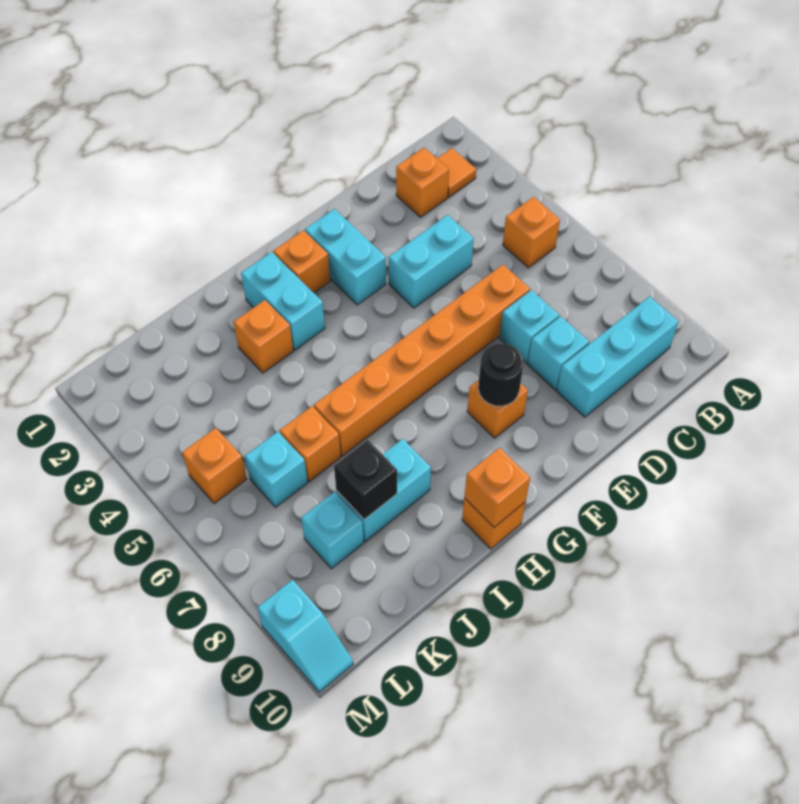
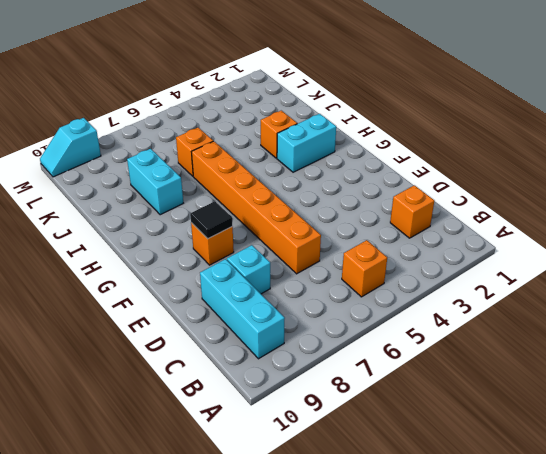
black 1x1 tile [190,201,232,239] -> black 1x1 round brick [478,343,523,406]
none -> orange 1x1 tile [437,148,476,197]
none -> cyan 1x2 brick [388,215,474,308]
none -> cyan 1x1 brick [500,290,559,363]

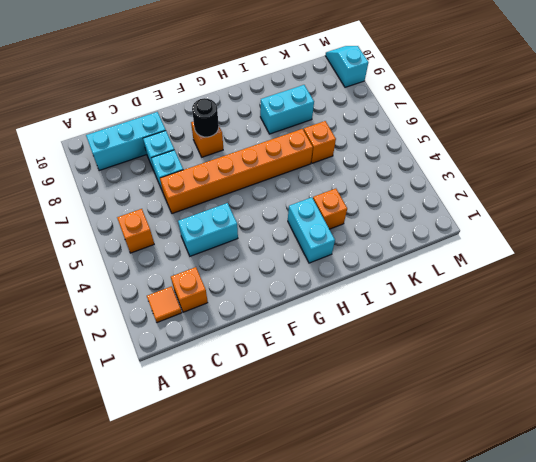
none -> cyan 1x2 brick [305,209,386,305]
none -> orange 1x1 brick [273,230,330,293]
none -> orange 1x1 brick [462,498,525,549]

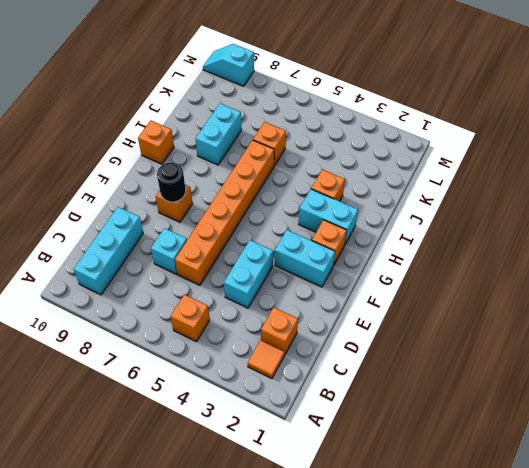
none -> cyan 1x1 brick [528,316,589,390]
none -> cyan 1x1 brick [245,432,308,507]
none -> cyan 1x1 brick [301,492,364,569]

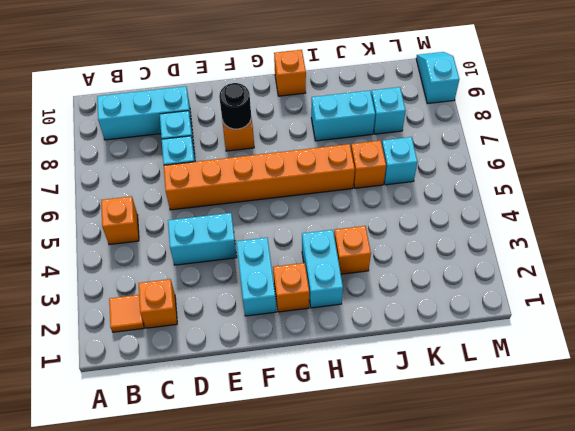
none -> orange 1x1 brick [182,428,247,504]
none -> orange 1x1 brick [464,448,530,527]
none -> black 1x1 brick [334,440,397,520]

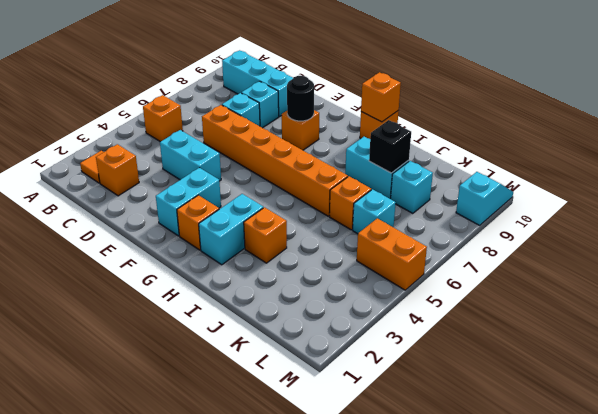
orange 1x2 brick [357,218,427,290] -> orange 1x1 brick [182,428,247,504]

